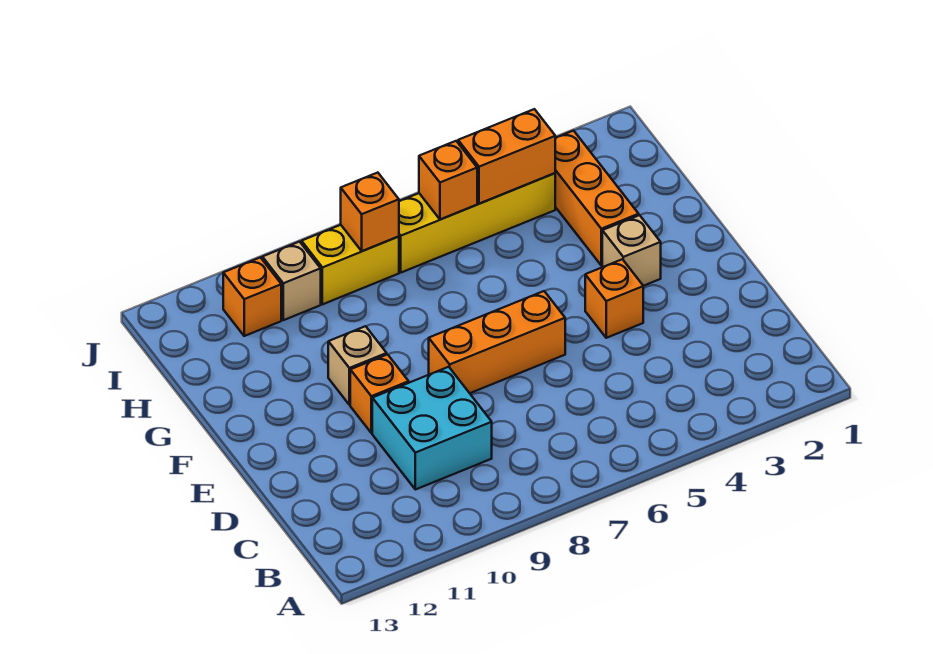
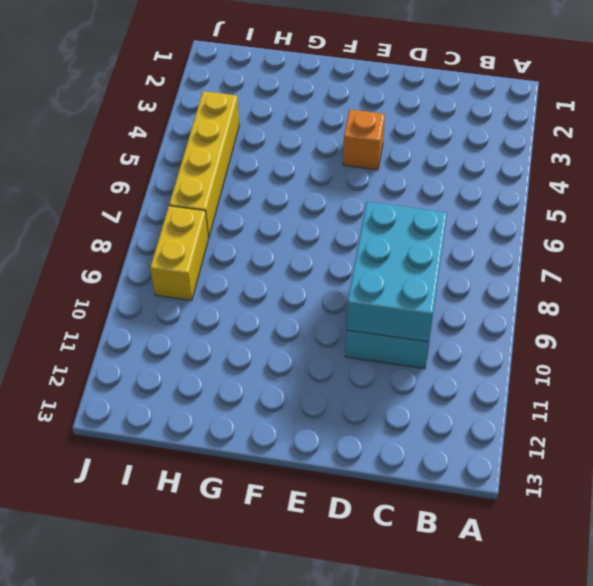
cyan 2x3 brick [346,202,447,342] -> none
none -> orange 1x3 brick [429,291,565,393]
none -> orange 1x1 brick [350,355,409,433]
none -> tan 1x1 brick [602,215,661,286]

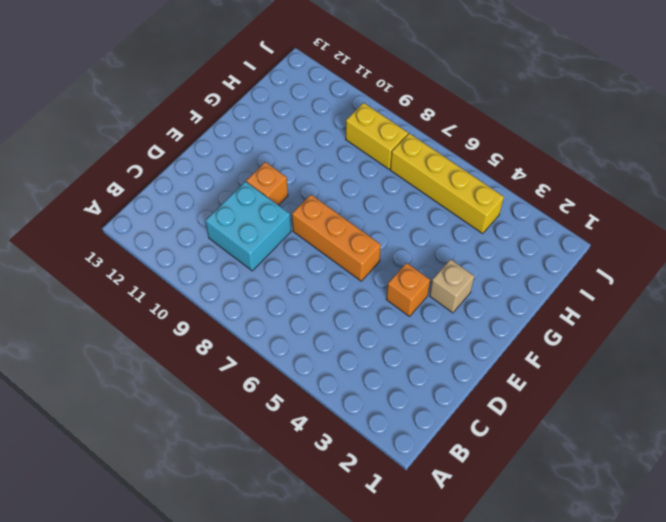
none -> tan 1x1 brick [328,326,387,405]
none -> orange 1x3 brick [555,131,639,266]
none -> tan 1x1 brick [262,242,321,320]

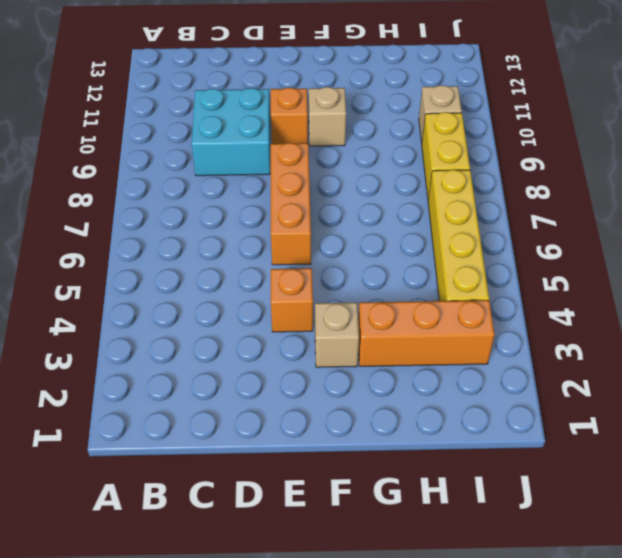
none -> orange 1x1 brick [223,257,281,336]
none -> orange 1x2 brick [458,109,555,204]
none -> orange 1x1 brick [419,141,477,220]

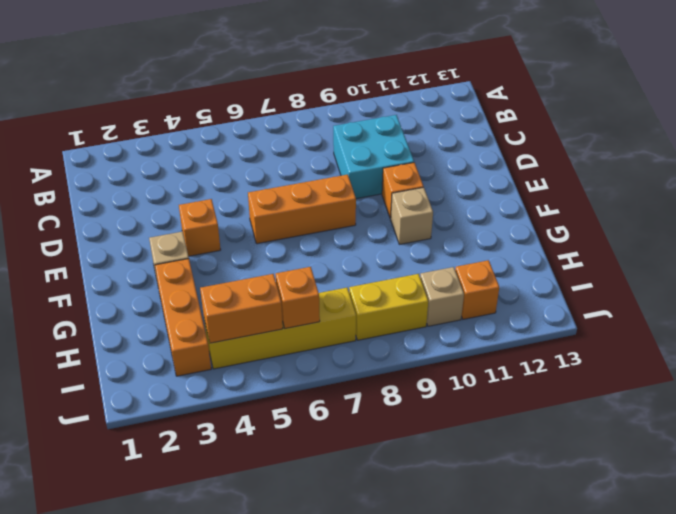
none -> orange 1x1 brick [341,173,399,251]

